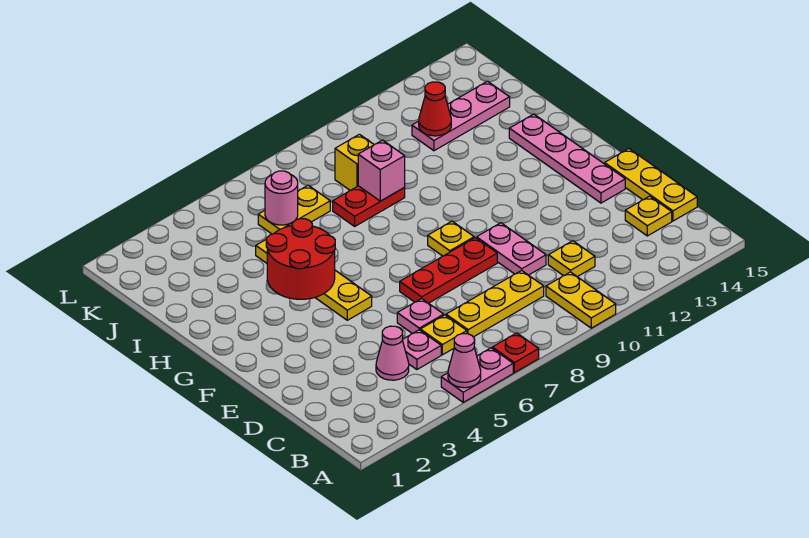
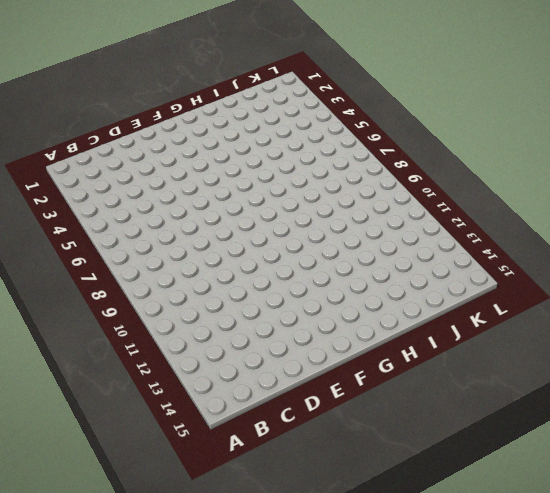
none -> pink 1x2 plate [441,348,513,402]
none -> red 1x1 plate [492,333,539,373]
none -> yellow 1x2 plate [546,272,616,328]

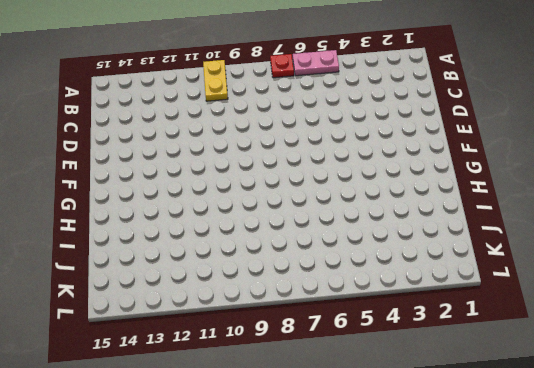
none -> pink 1x1 cone [376,326,409,380]
none -> pink 1x1 plate [402,330,441,370]
none -> yellow 1x1 plate [420,315,467,355]

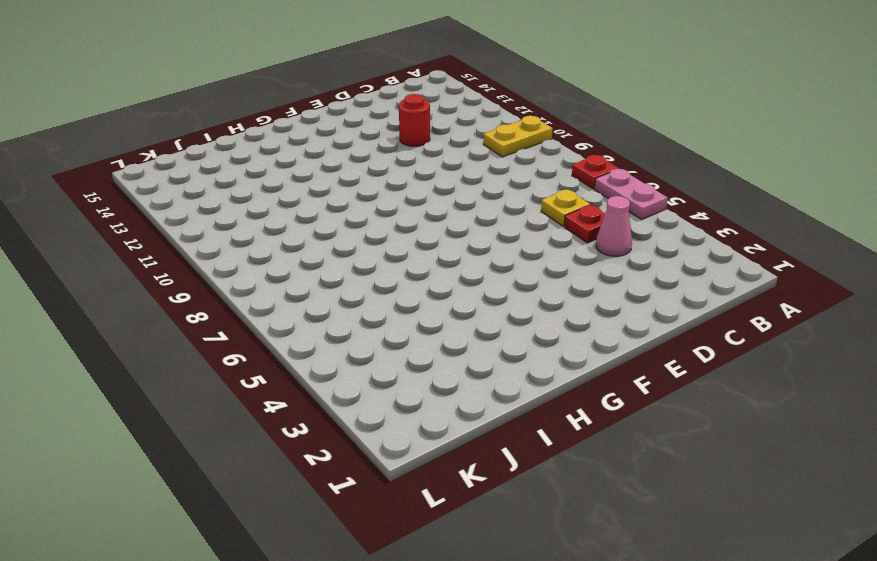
red 1x1 plate [564,205,605,243] -> pink 1x1 plate [402,330,441,370]
red 1x1 round brick [399,94,430,146] -> none
none -> yellow 1x3 plate [446,270,544,337]
none -> yellow 1x1 plate [548,241,595,277]
none -> yellow 1x1 plate [625,196,672,236]

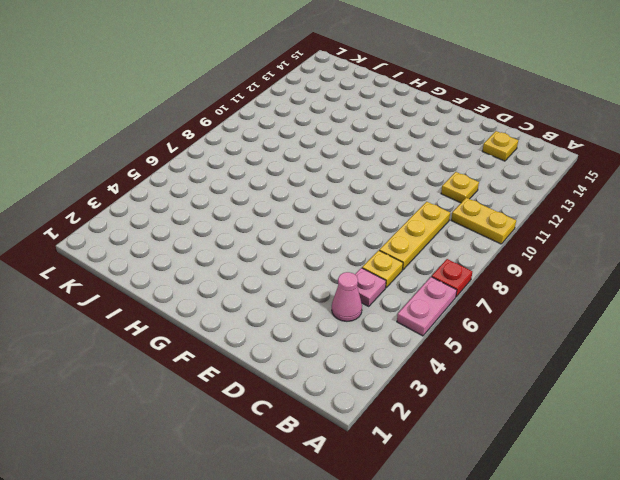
none -> yellow 1x3 plate [605,149,697,221]
none -> pink 1x1 plate [397,299,444,334]
none -> pink 1x2 plate [477,223,546,275]

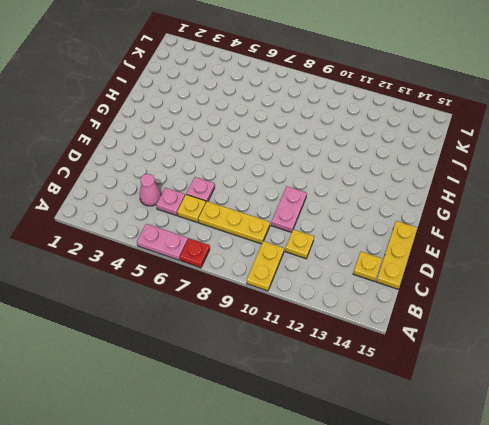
none -> red 1x3 plate [400,238,497,303]
none -> pink 1x4 plate [509,114,625,203]
none -> yellow 1x4 plate [256,239,372,320]

